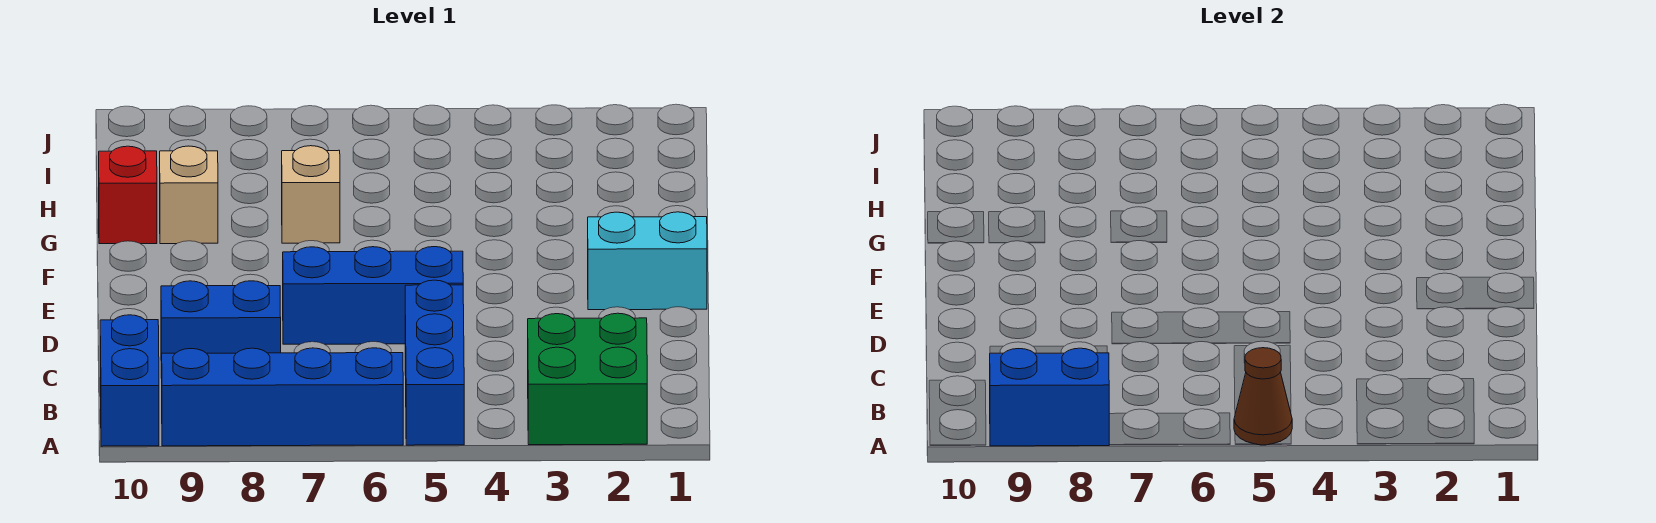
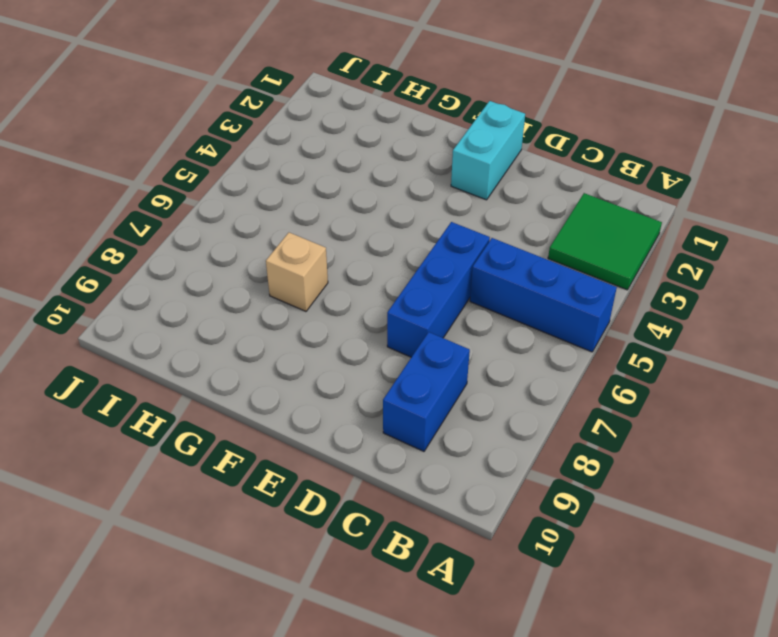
green 2x2 tile [548,193,662,290] -> green 2x2 brick [528,313,647,445]
none -> blue 1x4 brick [162,348,403,446]
none -> blue 1x2 brick [100,315,159,446]
none -> tan 1x1 brick [160,146,218,244]

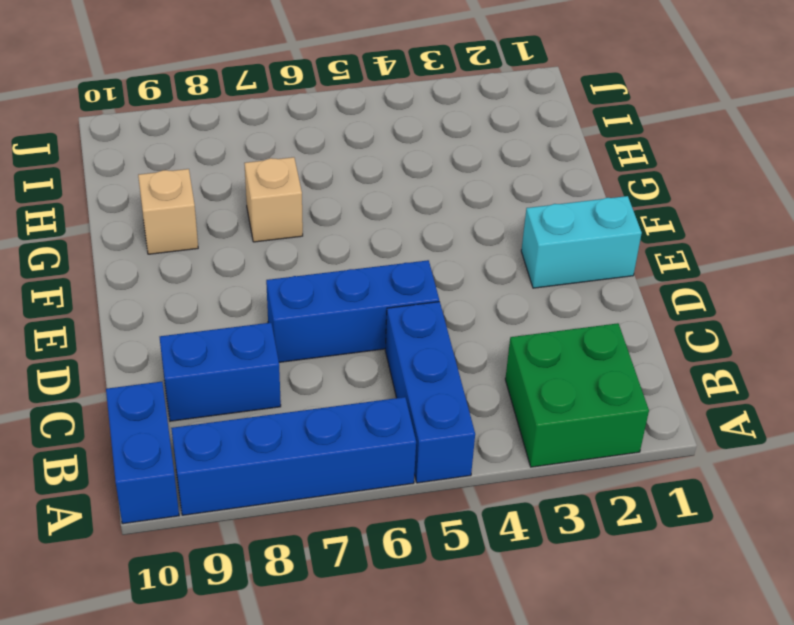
none -> red 1x1 brick [99,146,157,244]
none -> brown 1x1 cone [1234,348,1292,445]
none -> blue 1x2 brick [990,348,1109,446]

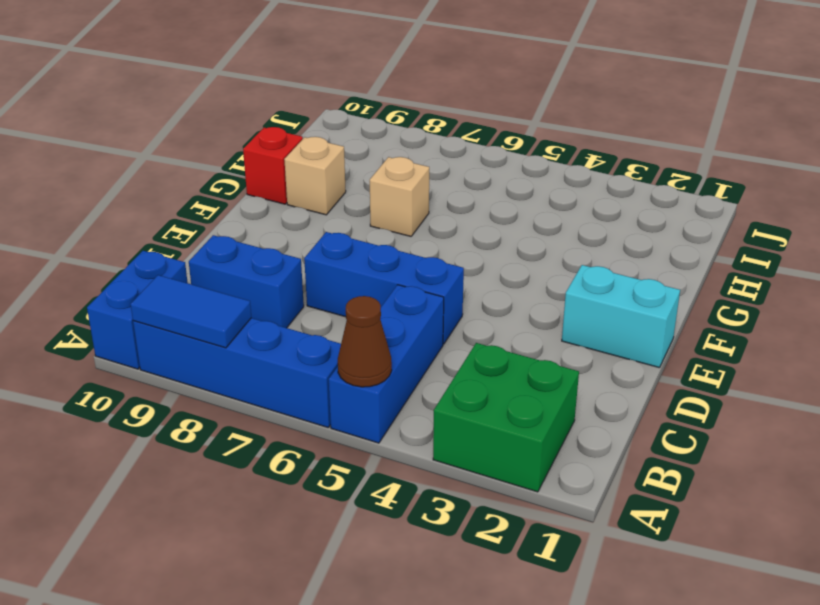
blue 1x2 tile [130,275,251,348] -> blue 1x2 brick [990,348,1109,446]

